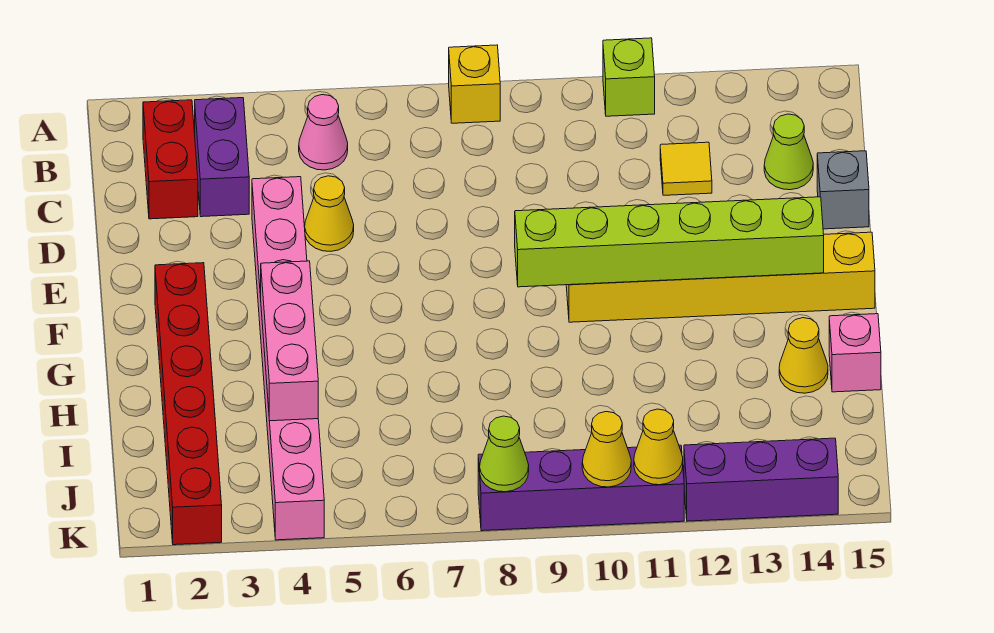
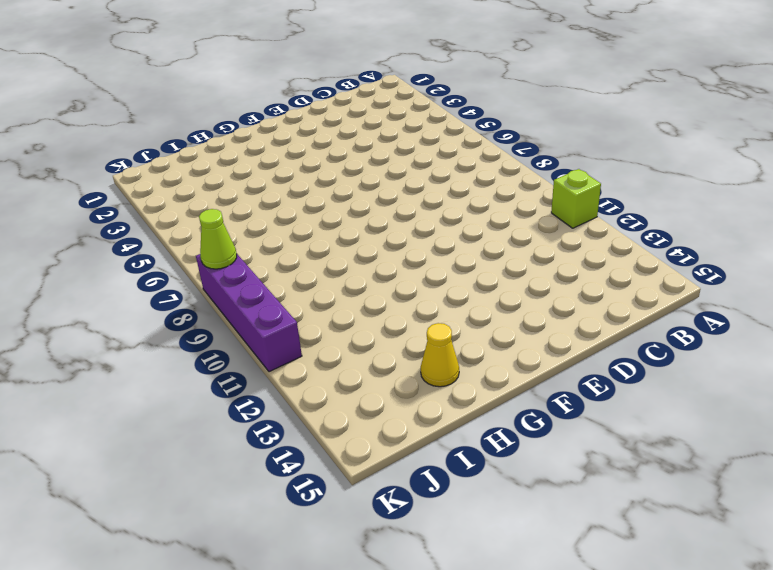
none -> yellow 1x1 brick [449,45,500,123]
none -> red 1x2 brick [143,100,198,219]
none -> purple 1x2 brick [195,98,249,217]

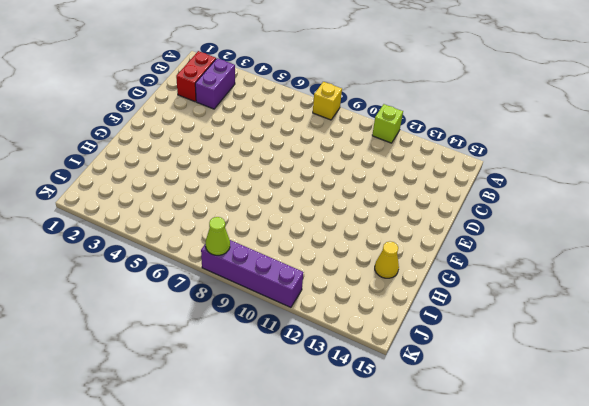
none -> pink 1x1 cone [299,95,348,170]
none -> yellow 1x1 tile [660,142,712,195]
none -> lime 1x1 cone [764,114,813,190]

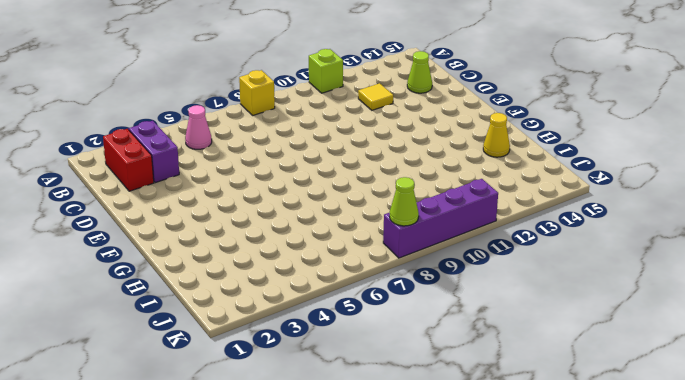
none -> pink 1x8 brick [252,177,324,540]
none -> yellow 1x1 cone [305,176,354,251]
none -> grey 1x1 brick [817,151,869,229]

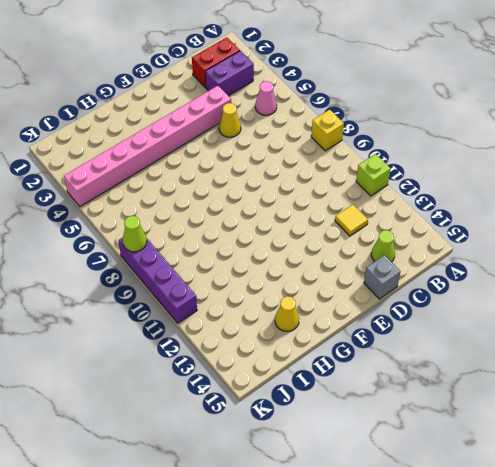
none -> red 1x6 brick [155,263,222,545]
none -> yellow 1x6 brick [566,232,875,322]
none -> pink 1x1 brick [829,314,881,392]

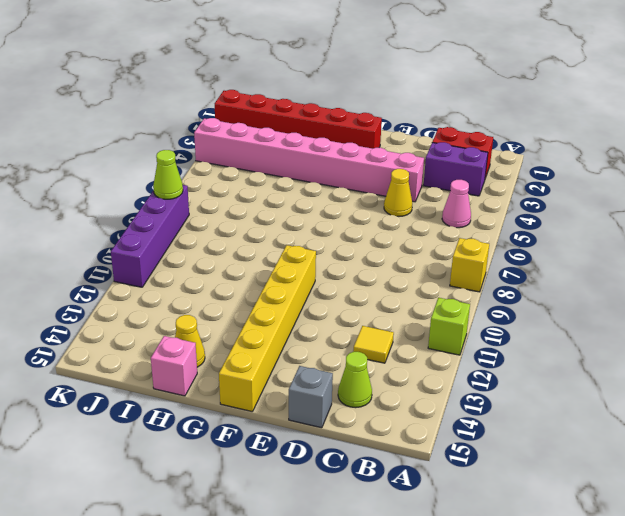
none -> purple 1x3 brick [684,438,838,521]
none -> lime 1x6 brick [515,197,824,287]
none -> pink 1x3 brick [261,261,318,421]

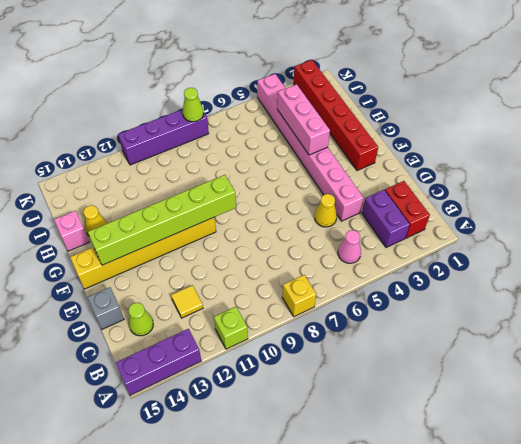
purple 1x3 brick [116,329,201,395] -> purple 1x3 brick moved to [684,438,838,521]
none -> yellow 1x1 cone [582,412,631,487]
none -> yellow 1x1 cone [634,409,683,485]

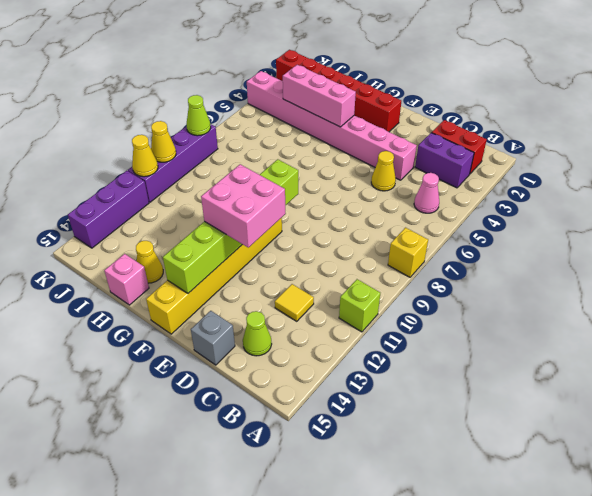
pink 2x2 brick [201,164,286,247] -> none

